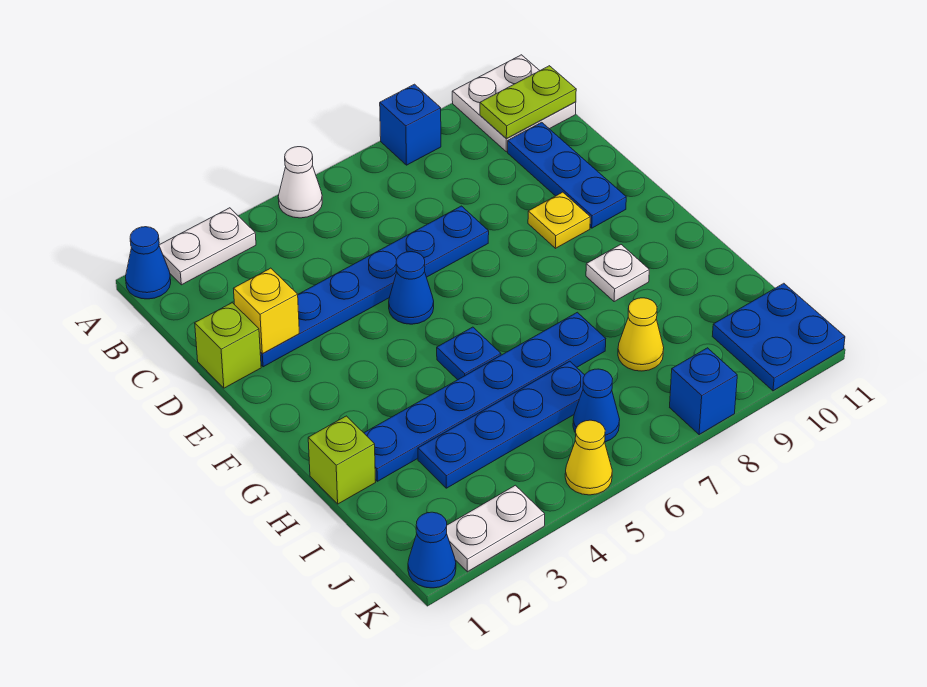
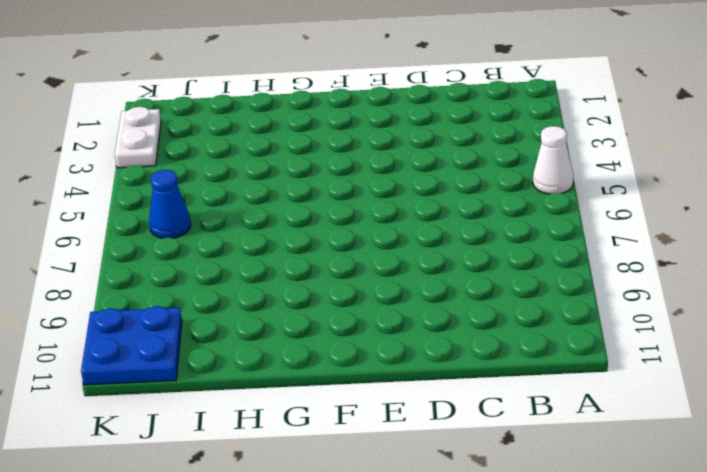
none -> blue 1x1 cone [125,227,171,299]
none -> white 1x2 plate [159,208,256,285]
none -> blue 1x1 brick [380,84,441,165]

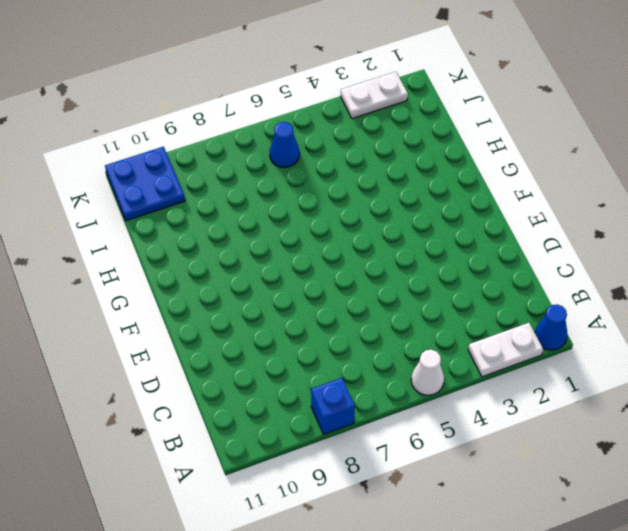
none -> white 2x2 plate [452,55,576,152]
none -> blue 1x3 plate [508,122,626,228]
none -> lime 1x1 brick [195,303,261,388]

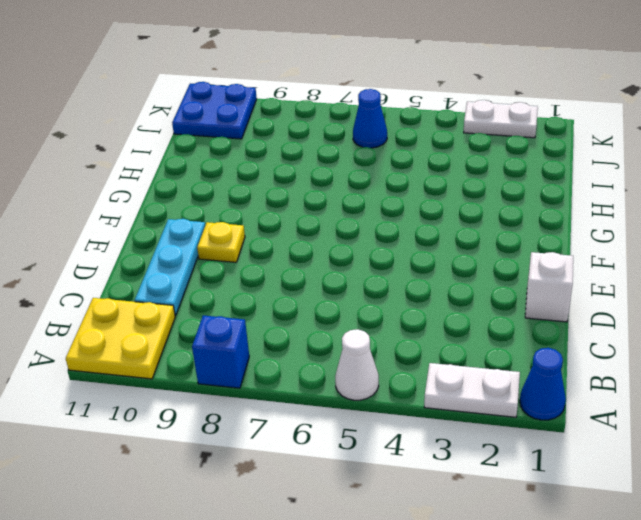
yellow 2x2 plate [66,298,175,379] -> white 2x2 plate [452,55,576,152]
cyan 1x3 plate [135,219,205,316] -> blue 1x3 plate [508,122,626,228]
white 1x1 brick [525,252,573,322] -> lime 1x1 brick [195,303,261,388]
none -> blue 1x6 plate [260,206,489,367]
none -> blue 1x1 cone [389,252,434,324]
none -> blue 1x1 plate [437,327,501,380]

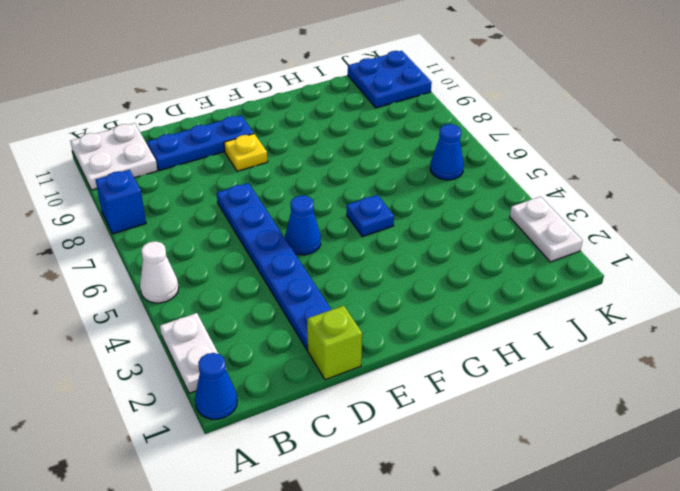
none -> white 1x1 plate [586,245,649,302]
none -> lime 1x1 brick [308,416,376,504]
none -> blue 1x6 plate [364,312,606,481]

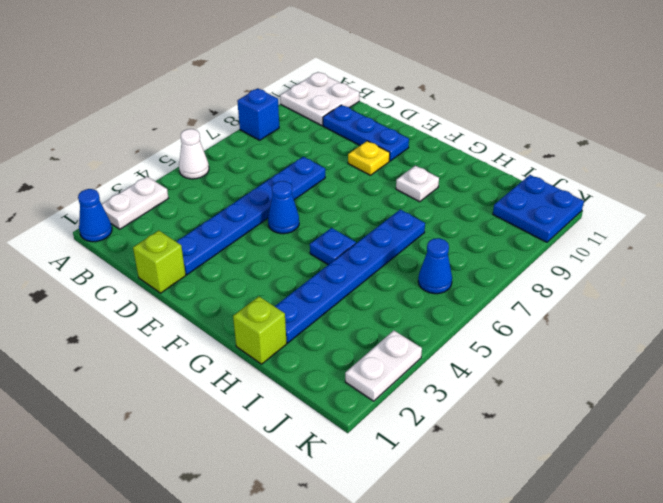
none -> blue 1x4 plate [418,361,585,488]
none -> yellow 1x1 cone [618,298,664,371]
none -> blue 1x1 cone [408,512,456,588]

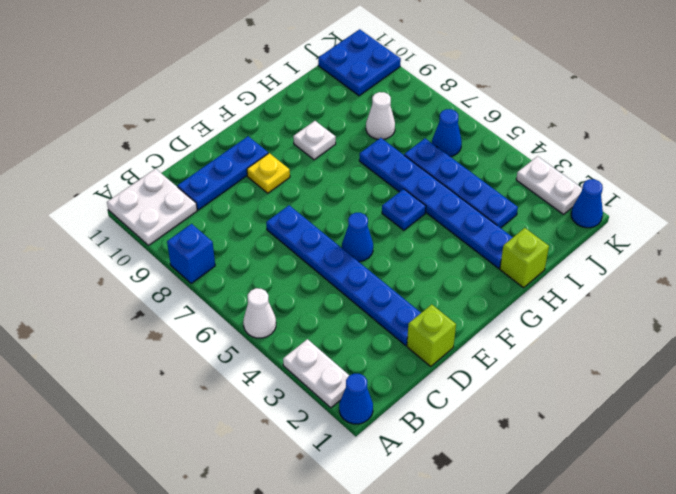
white 1x1 cone [366,92,395,139] -> yellow 1x1 cone [618,298,664,371]
none -> yellow 1x1 cone [565,420,612,495]
none -> blue 1x1 brick [670,348,737,435]
none -> lime 1x2 plate [480,66,576,139]

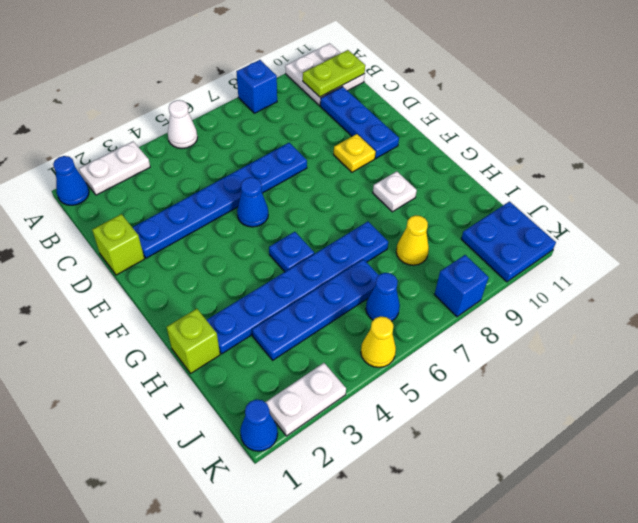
none -> yellow 1x1 brick [233,268,299,354]

